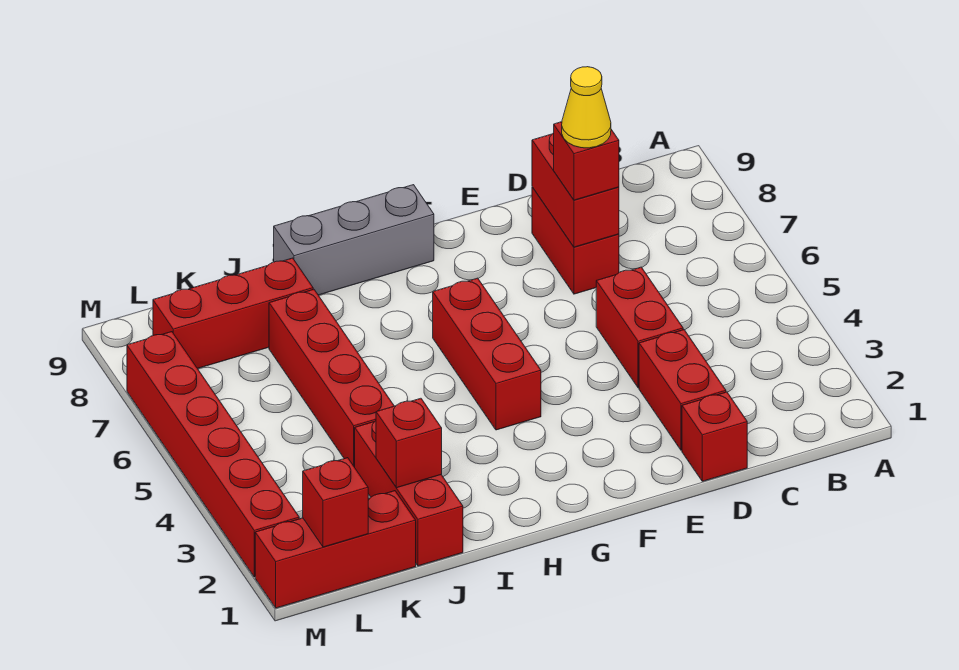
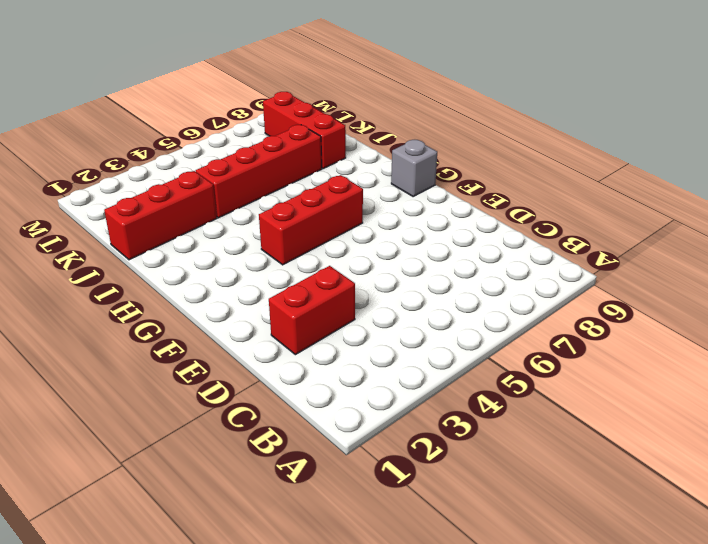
grey 1x1 brick [391,140,437,197] -> grey 1x3 brick [274,185,434,295]
none -> red 1x1 brick [682,392,747,481]
none -> red 1x2 brick [596,267,683,388]
none -> red 1x2 brick [532,187,619,294]

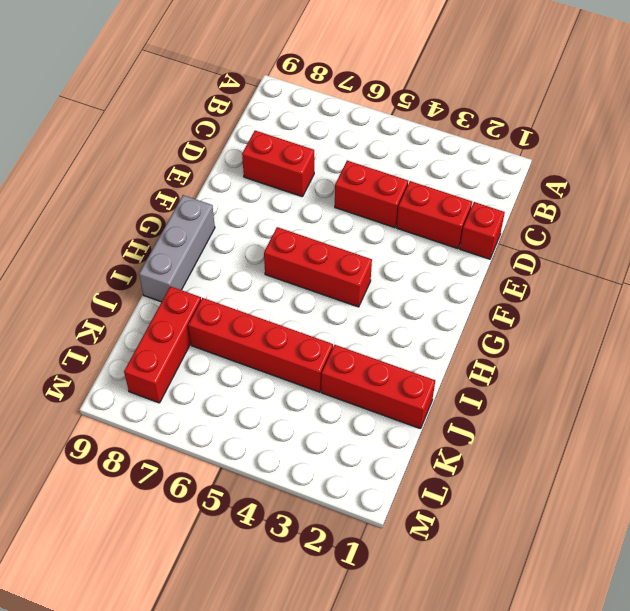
none -> red 1x3 brick [255,491,416,608]
none -> red 1x6 brick [127,332,299,577]
none -> red 1x2 brick [532,133,619,247]

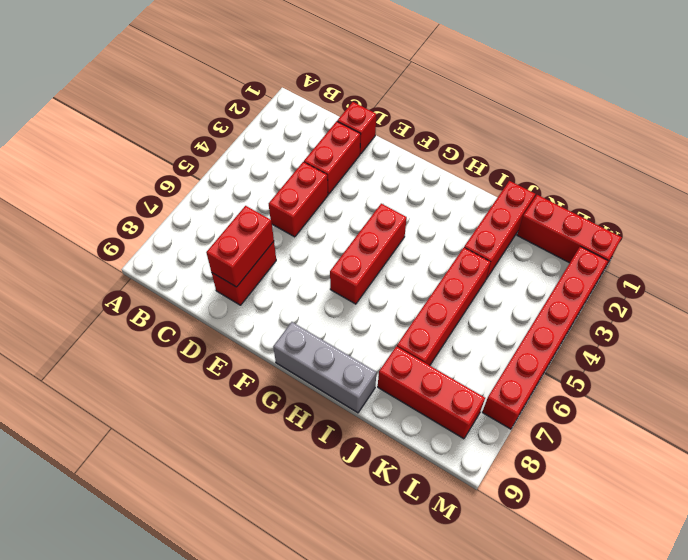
none -> red 1x1 brick [376,398,442,488]
none -> red 1x1 brick [303,458,368,547]
none -> red 1x1 brick [554,122,619,200]

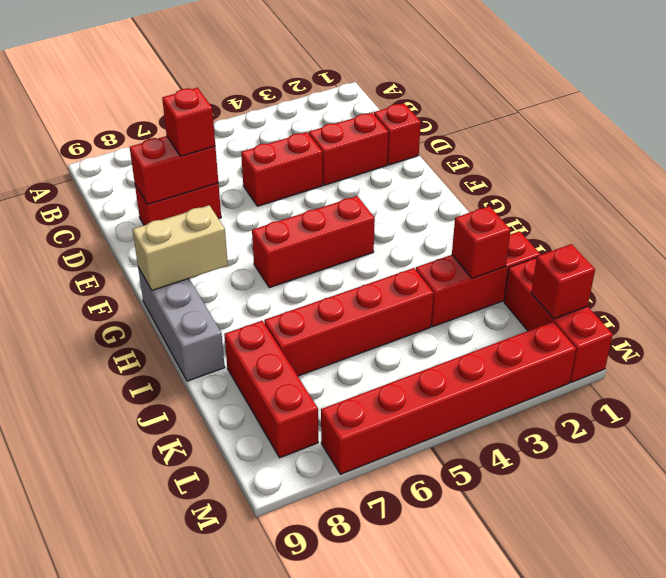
tan 1x2 brick [132,205,228,290] -> none
none -> yellow 1x1 cone [562,67,611,148]

